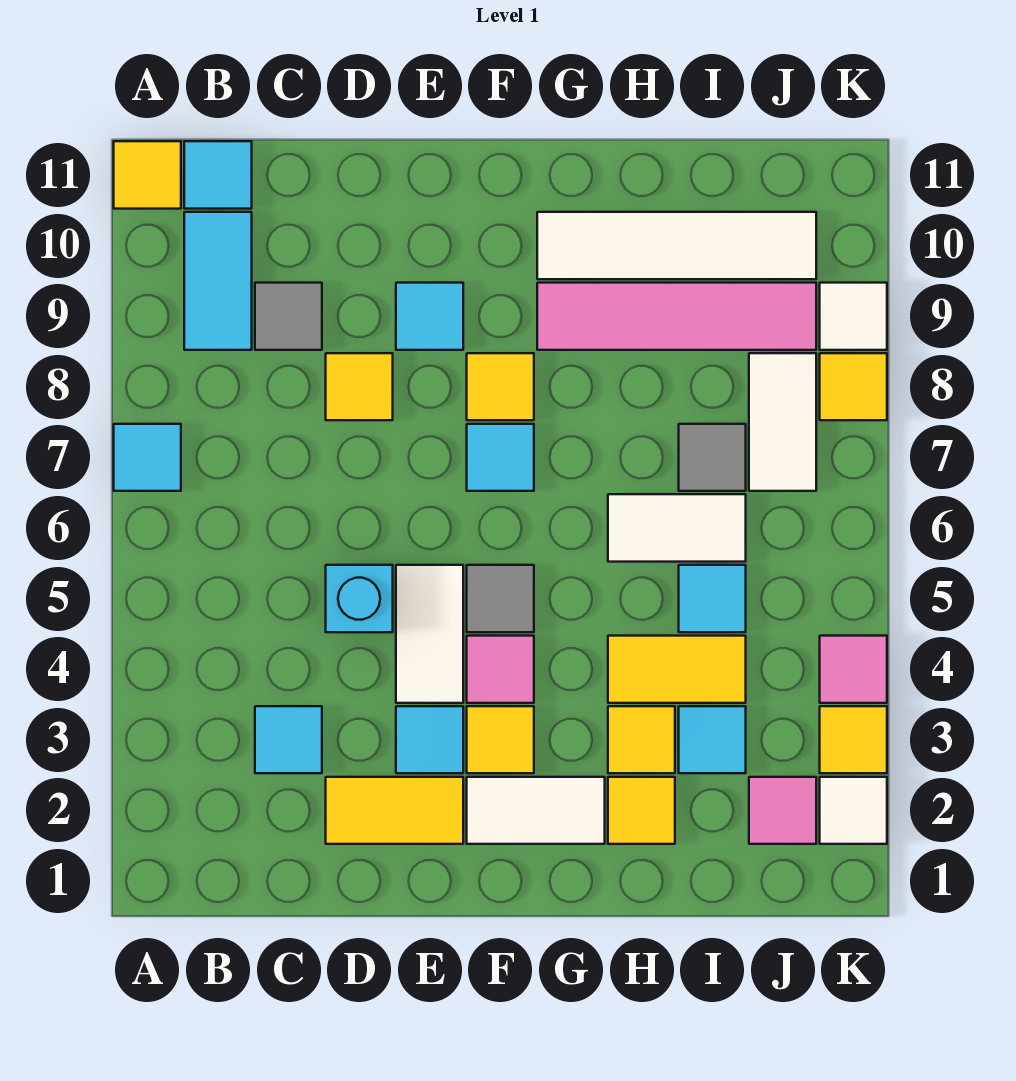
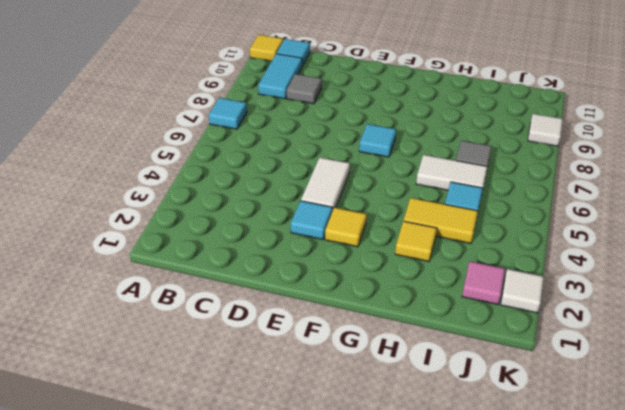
none -> cyan 1x1 tile [255,706,322,773]
none -> yellow 1x2 tile [326,777,463,844]
none -> cyan 1x1 brick [326,565,393,632]
none -> yellow 1x1 tile [326,353,393,420]

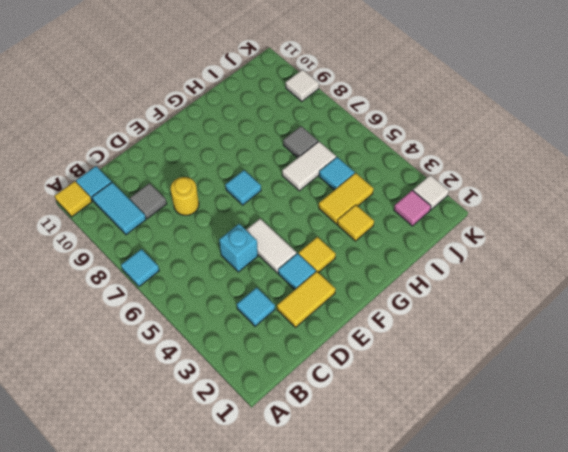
yellow 1x1 round brick [171,177,199,215] -> yellow 1x1 tile [326,353,393,420]
none -> cyan 1x1 tile [396,283,463,350]
none -> white 1x2 tile [467,777,605,844]
none -> pink 1x1 tile [467,636,534,703]
none -> grey 1x1 tile [467,565,534,632]

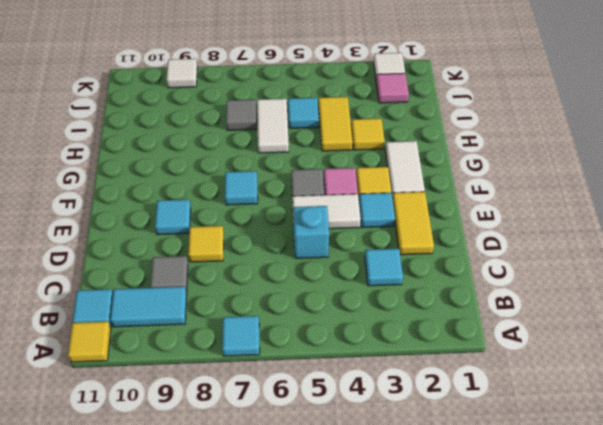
none -> yellow 1x1 tile [467,353,534,420]
none -> pink 1x4 tile [537,283,816,350]
none -> white 1x4 tile [537,212,816,279]
none -> yellow 1x1 tile [608,777,675,844]

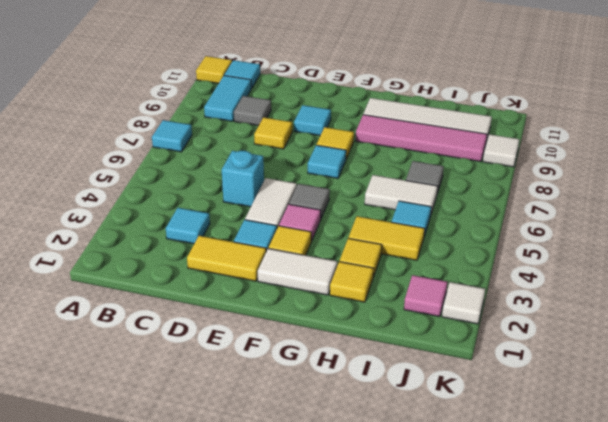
none -> cyan 1x1 tile [679,706,746,773]
none -> white 1x2 tile [749,353,816,491]
none -> yellow 1x1 tile [820,706,887,773]
none -> pink 1x1 tile [820,636,887,703]

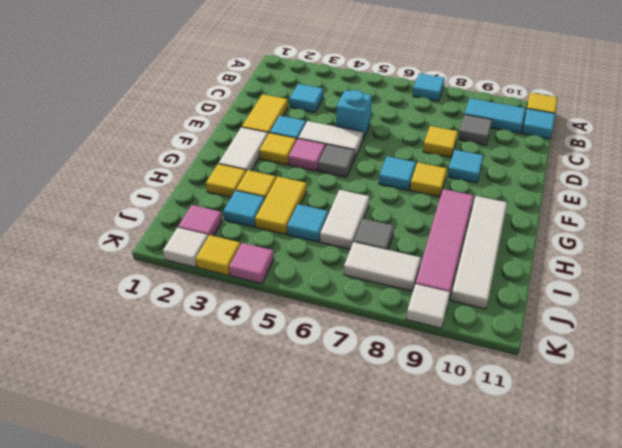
none -> yellow 1x1 tile [820,353,887,420]

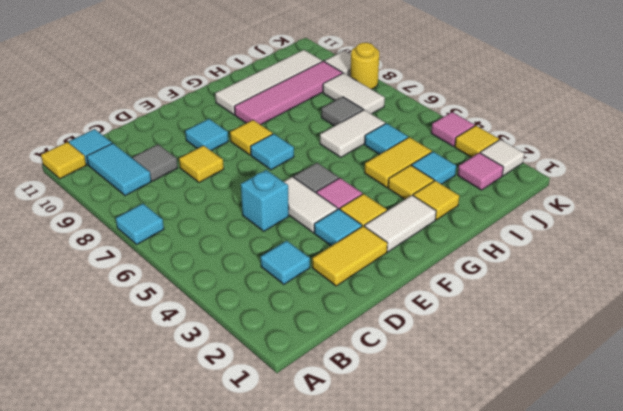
yellow 1x1 round brick [350,43,379,89] -> yellow 1x1 tile [820,353,887,420]

